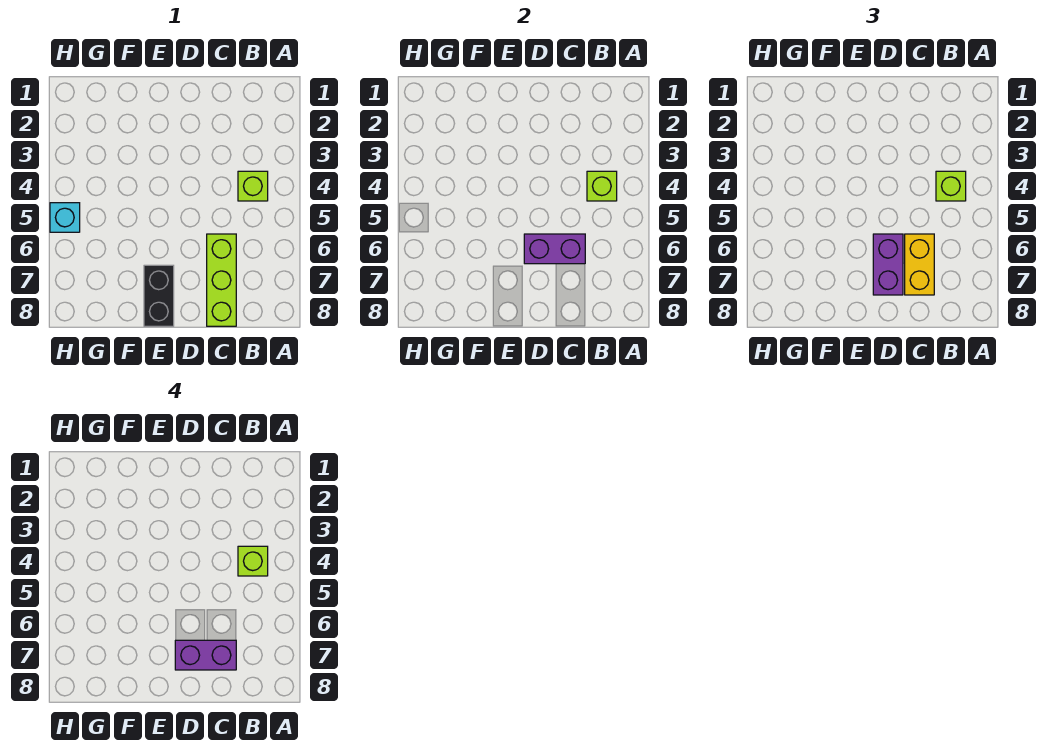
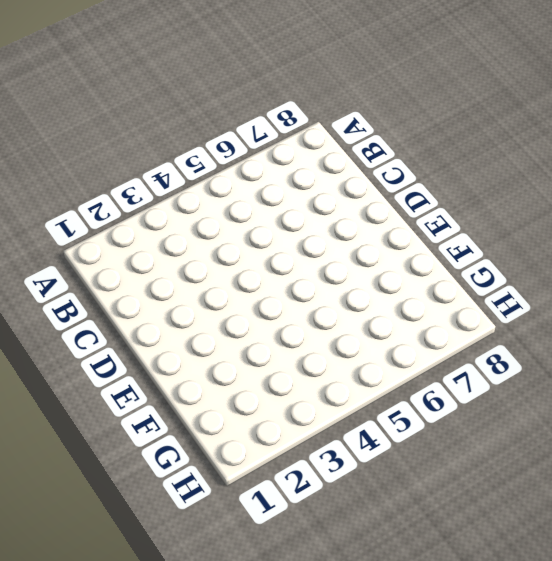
none -> lime 1x1 brick [238,171,268,201]
none -> lime 1x3 brick [207,234,236,326]

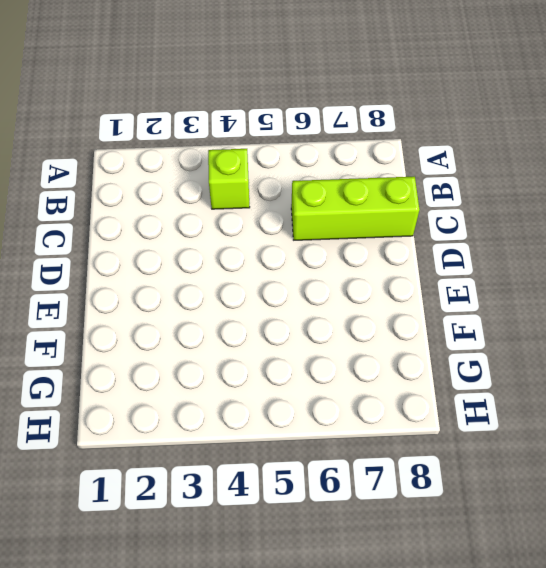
none -> black 1x2 brick [144,265,174,326]
none -> cyan 1x1 brick [50,203,80,232]

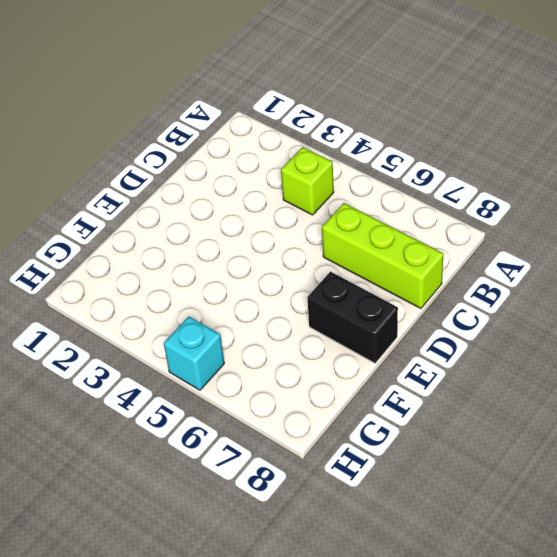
none -> lime 1x1 brick [587,171,617,201]
none -> purple 1x2 brick [524,234,585,264]

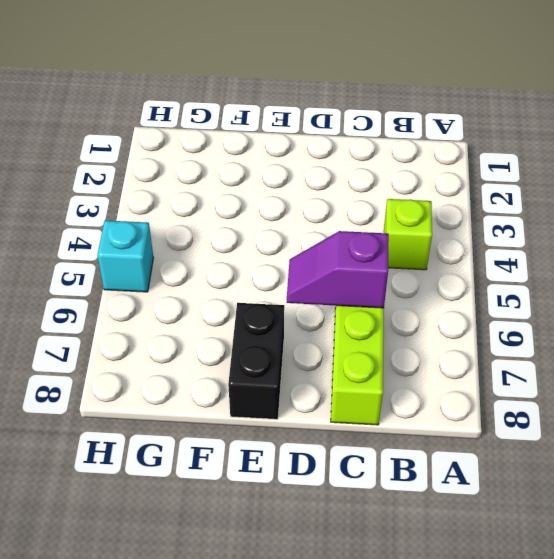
purple 1x2 slope [287,231,389,308] -> purple 1x2 brick [524,234,585,264]
none -> lime 1x1 brick [587,171,617,201]
none -> lime 1x1 brick [936,171,966,201]

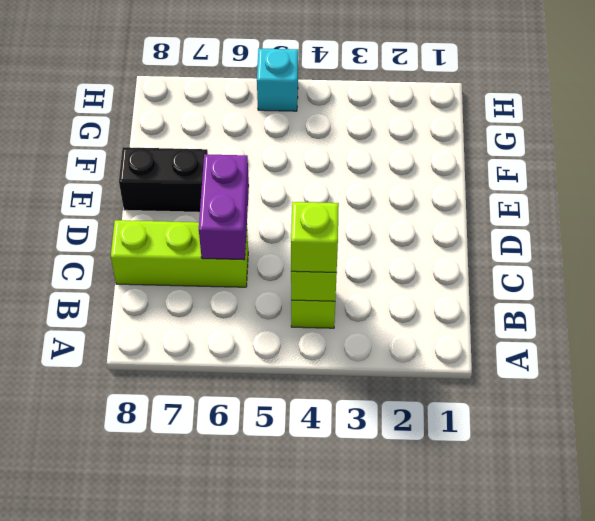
none -> yellow 1x2 brick [905,234,934,295]
none -> purple 1x2 brick [873,234,903,295]

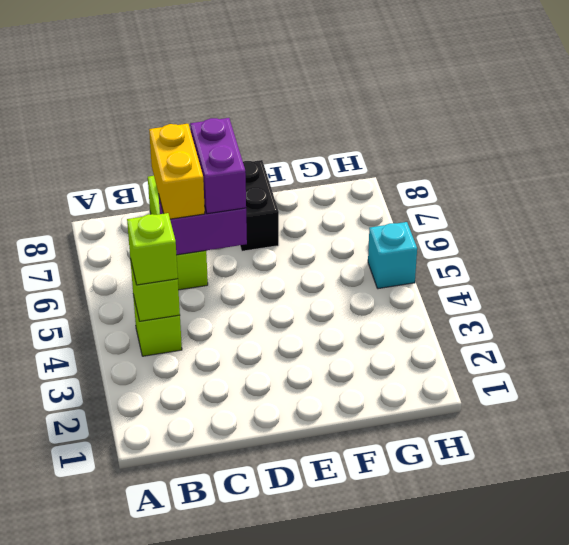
none -> lime 1x1 brick [238,546,268,576]
none -> purple 1x2 brick [175,640,236,670]

